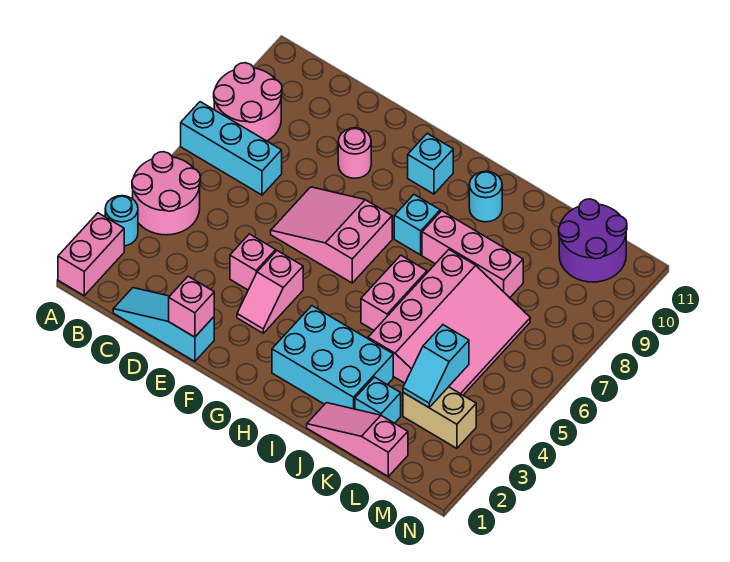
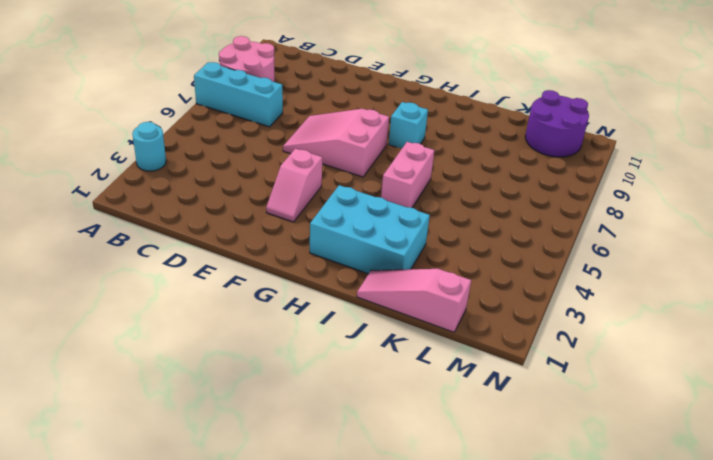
none -> pink 1x2 brick [58,213,124,296]
none -> pink 2x2 round brick [132,152,200,235]
none -> cyan 1x3 slope [113,288,214,361]

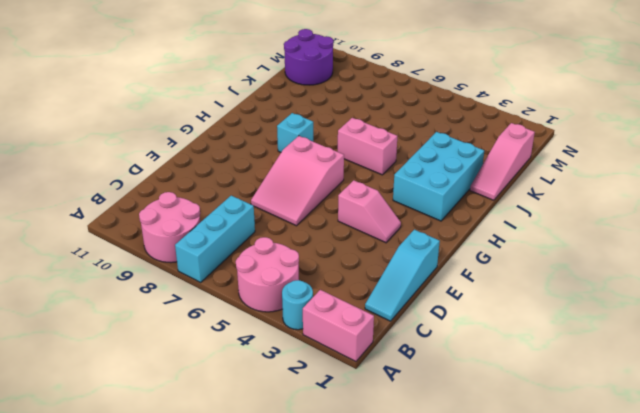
none -> pink 1x1 brick [230,234,276,290]
none -> pink 1x1 round brick [338,128,371,178]
none -> cyan 1x1 brick [408,133,453,194]

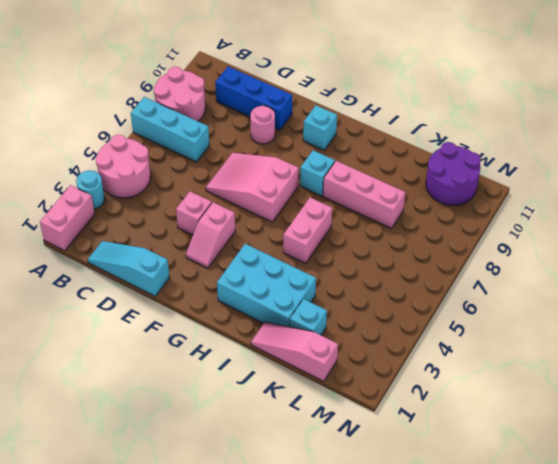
blue 1x3 brick [215,67,292,130] -> none
none -> cyan 1x1 round brick [469,171,502,222]
none -> pink 3x4 slope [368,250,530,395]
none -> tan 1x2 brick [403,387,476,448]

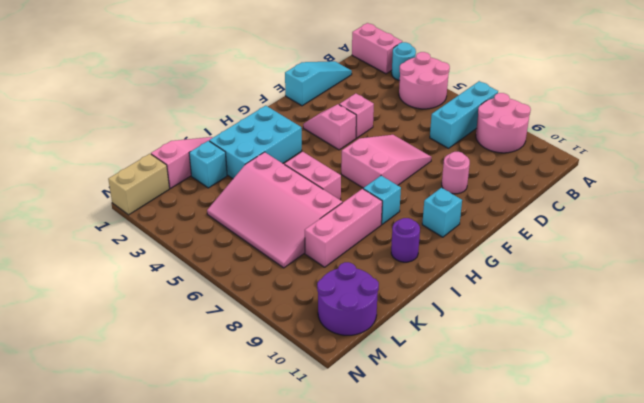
purple 1x1 round brick [391,218,420,262] -> cyan 1x1 round brick [469,171,502,222]
tan 1x2 brick [108,154,169,215] -> tan 1x2 brick moved to [403,387,476,448]
none -> pink 1x1 brick [169,276,214,337]
none -> cyan 1x2 slope [403,325,469,407]

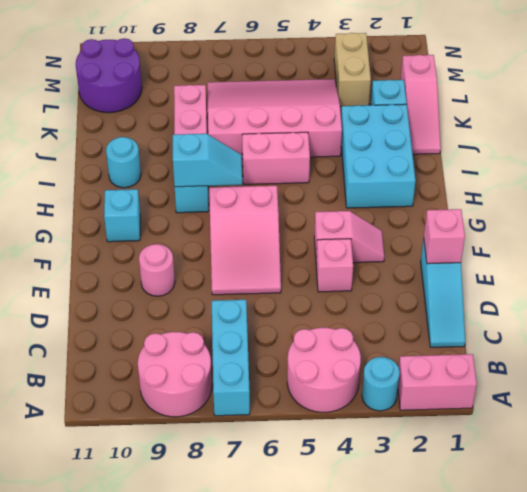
cyan 1x2 slope [173,134,242,187] -> cyan 1x2 slope moved to [403,325,469,407]

